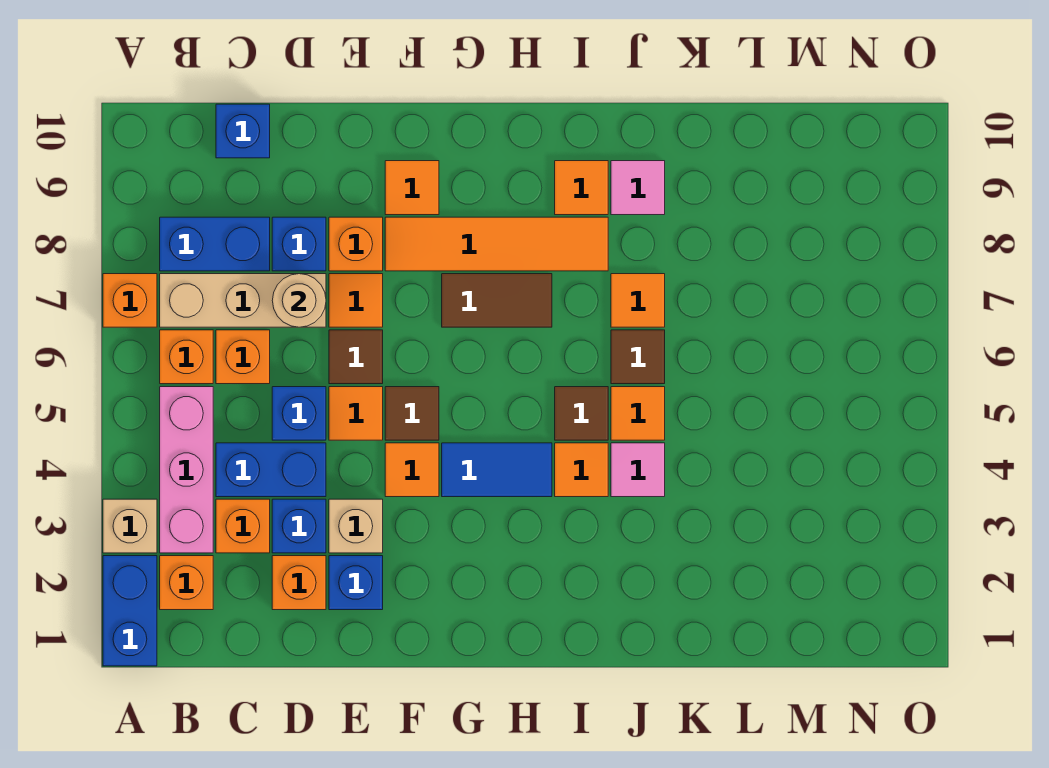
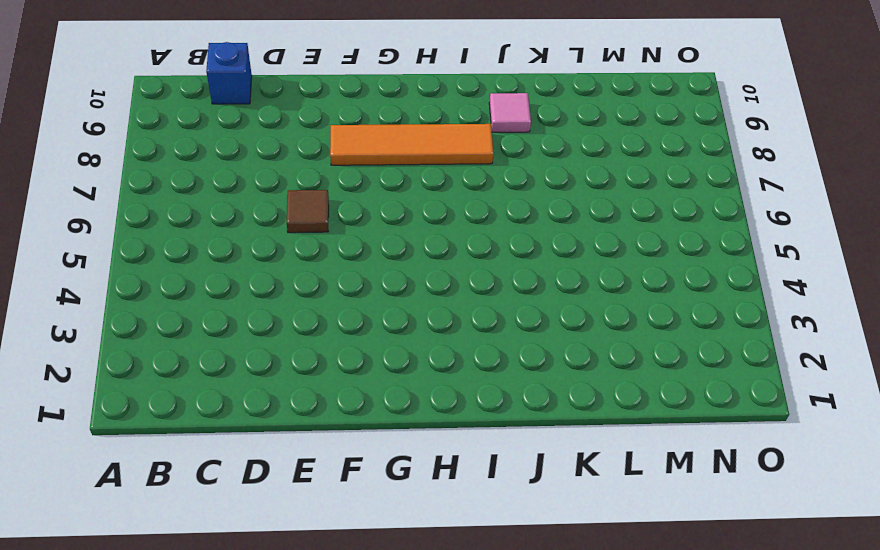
none -> blue 1x2 brick [103,556,157,666]
none -> tan 1x1 brick [103,499,157,553]
none -> orange 1x1 brick [103,274,157,327]
none -> orange 1x1 brick [160,556,213,610]

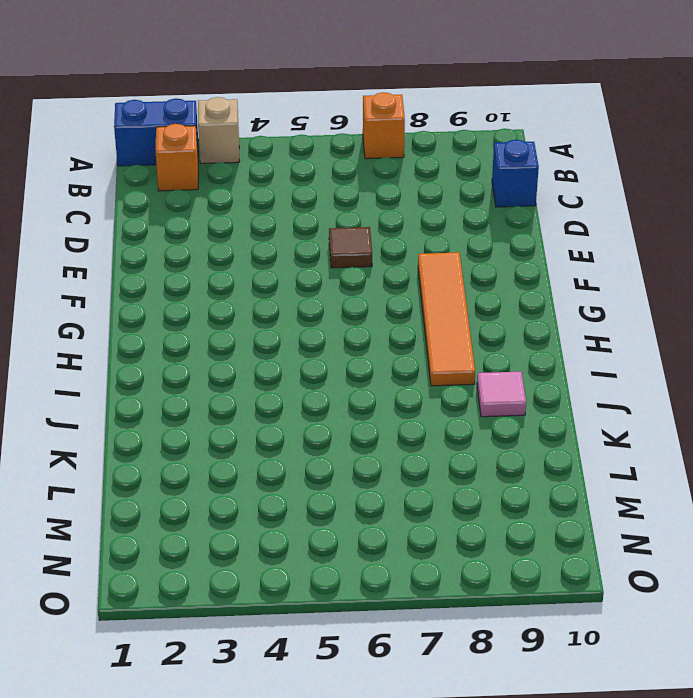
none -> pink 1x3 brick [160,387,213,553]
none -> orange 1x1 brick [160,330,213,384]
none -> tan 1x3 brick [160,274,326,327]
none -> blue 1x2 brick [160,217,270,271]

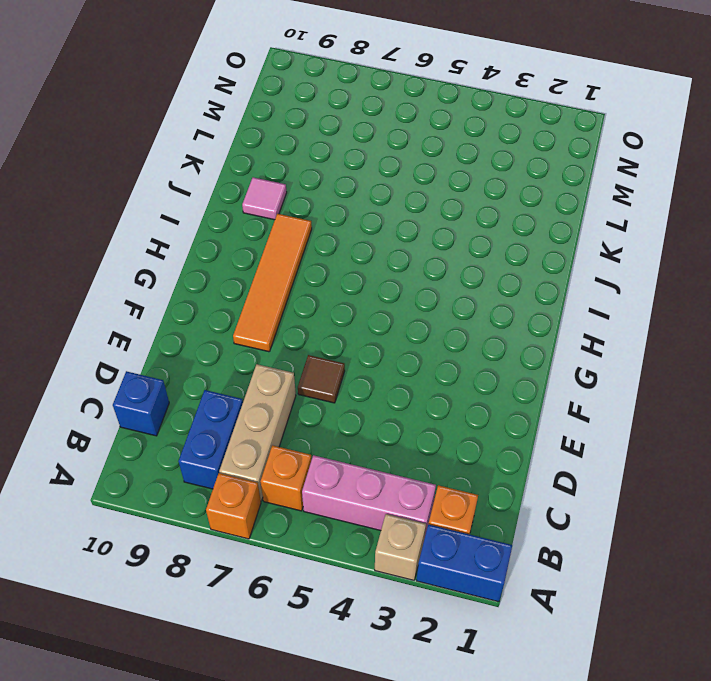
none -> orange 1x1 brick [216,499,270,553]
none -> blue 1x2 brick [216,443,326,497]
none -> orange 1x1 brick [216,330,270,384]
none -> orange 1x1 brick [272,556,326,610]

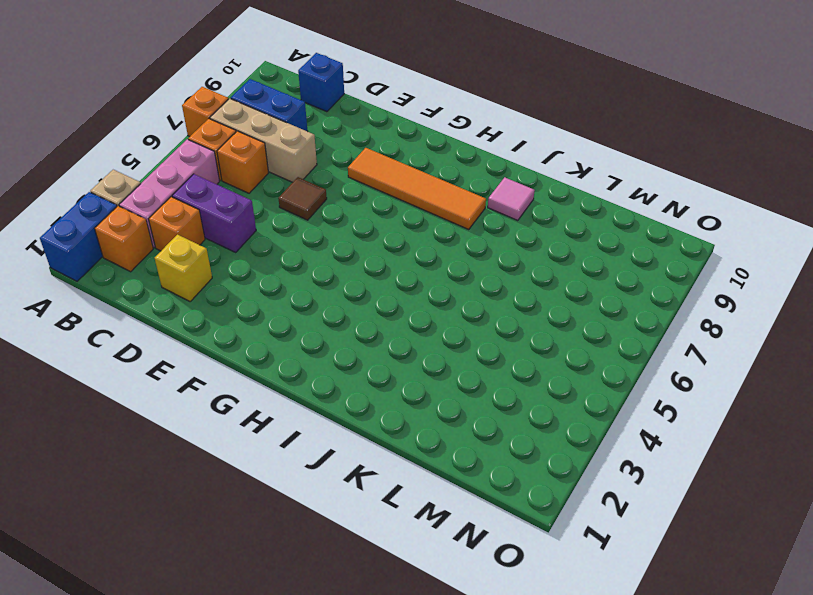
purple 1x2 brick [172,174,256,252] -> blue 1x2 brick [216,443,326,497]
yellow 1x1 brick [155,234,212,301] -> orange 1x1 brick [272,556,326,610]
none -> blue 1x1 brick [272,499,326,553]
none -> blue 1x1 brick [272,387,326,440]
none -> blue 1x1 brick [272,217,326,271]
none -> blue 1x1 brick [329,556,383,610]

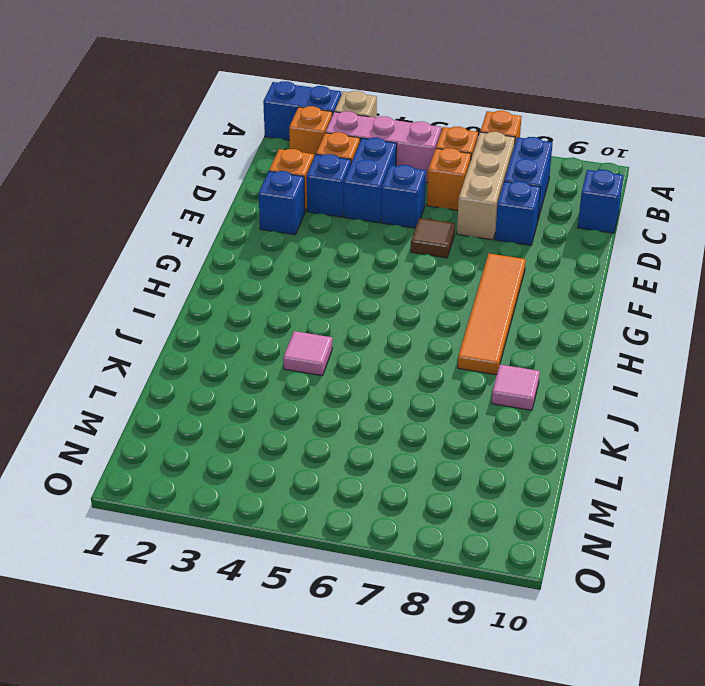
none -> tan 1x1 brick [329,499,383,553]
none -> orange 1x1 tile [329,387,383,440]
none -> orange 1x1 tile [329,274,383,327]
none -> orange 1x1 brick [329,217,383,271]

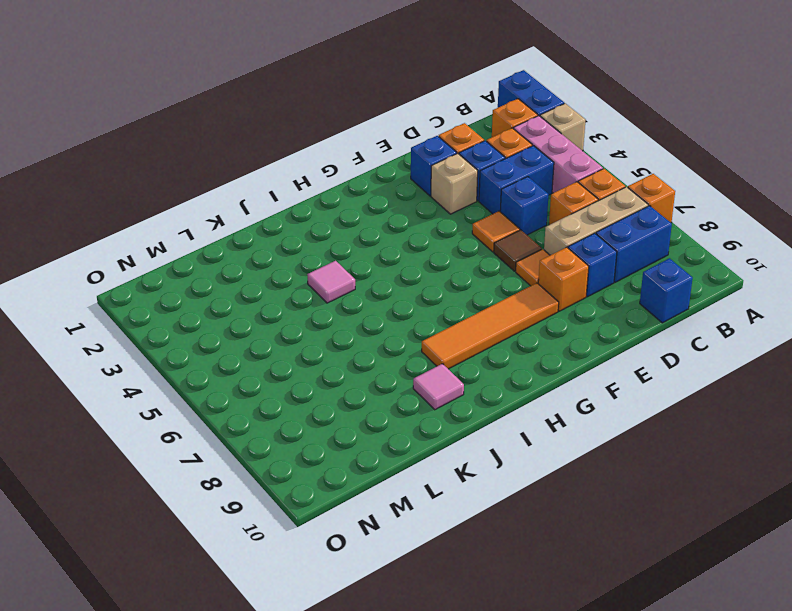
none -> orange 1x1 tile [385,443,439,497]
none -> brown 1x1 tile [385,387,439,440]
none -> orange 1x1 tile [385,161,439,215]
none -> blue 1x2 tile [442,443,552,497]

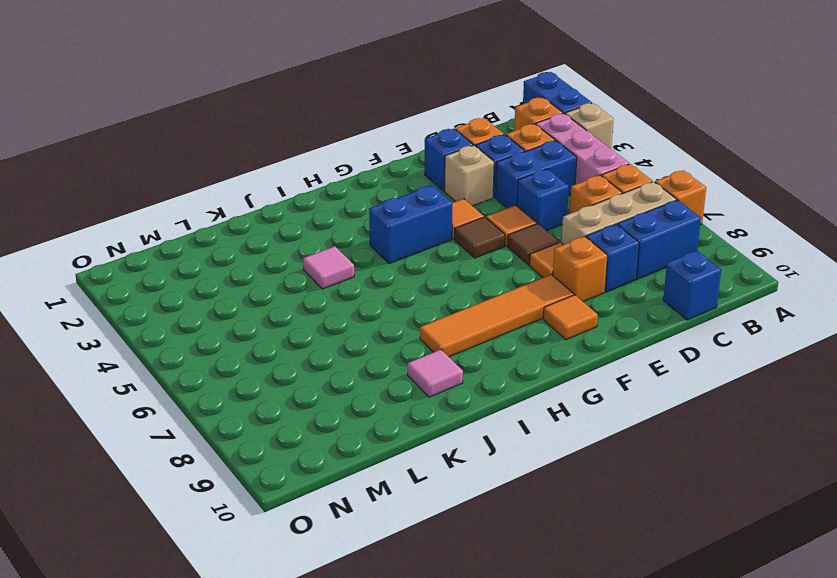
blue 1x2 brick [369,185,452,264] -> blue 1x2 tile [442,443,552,497]
none -> brown 1x2 tile [442,274,552,327]
none -> orange 1x1 tile [555,443,608,497]
none -> brown 1x1 tile [555,387,608,440]
none -> orange 1x1 tile [555,161,608,215]

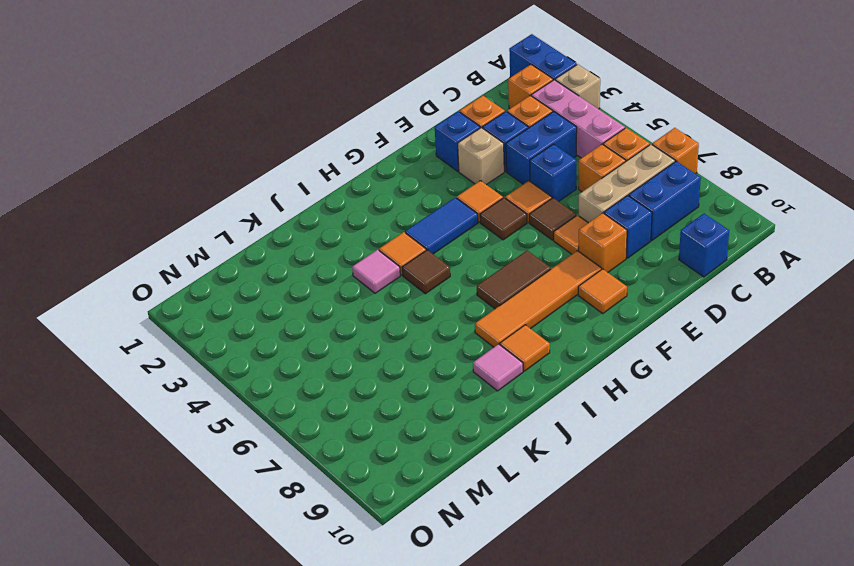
none -> orange 1x1 tile [611,387,665,440]
none -> brown 1x1 tile [611,330,665,384]
none -> orange 1x1 tile [611,274,665,327]
none -> tan 1x1 round brick [272,274,326,327]

